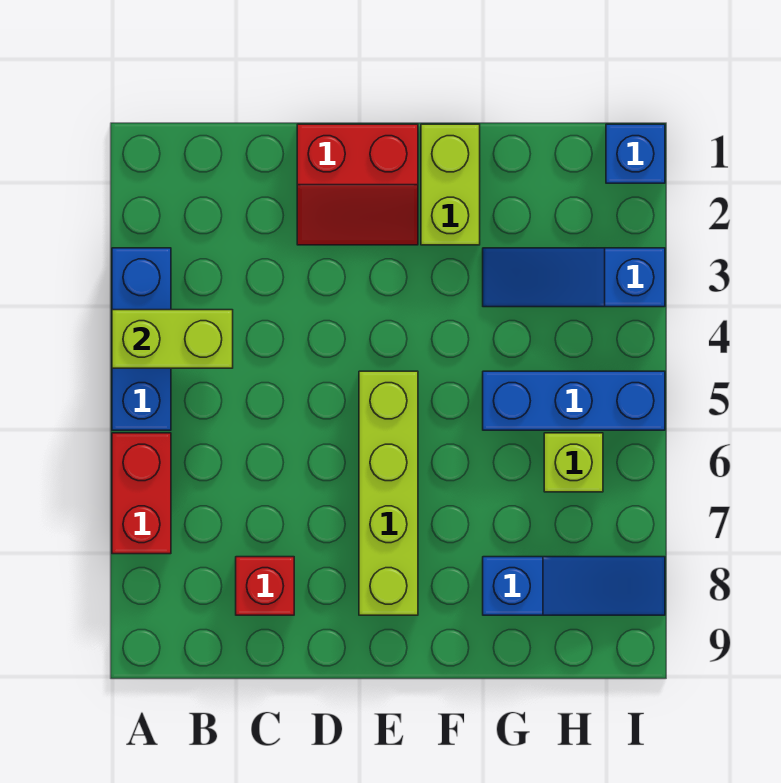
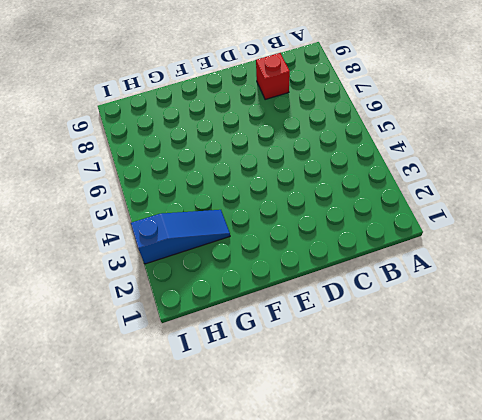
none -> blue 1x3 brick [112,248,171,430]
none -> red 1x2 brick [112,433,171,554]
none -> red 2x2 slope [297,124,418,245]

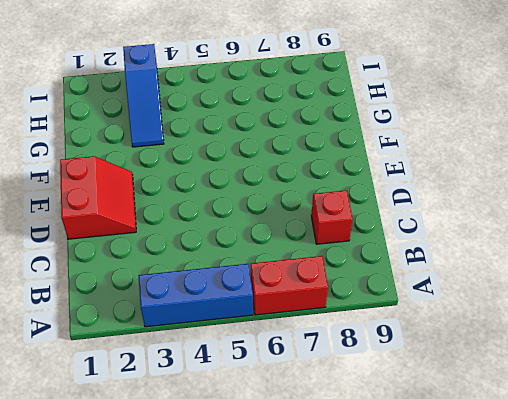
none -> lime 1x4 brick [359,371,418,615]
none -> lime 1x2 brick [421,124,480,245]
none -> blue 1x3 brick [483,371,665,430]

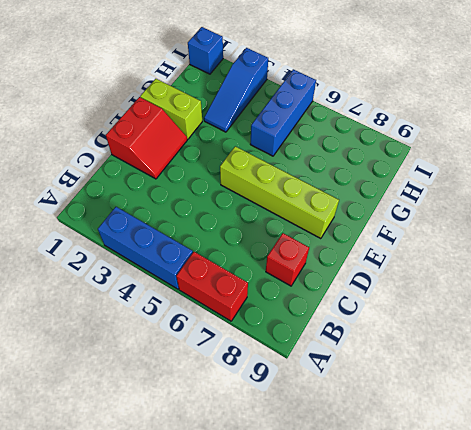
none -> blue 1x3 slope [483,557,665,615]
none -> lime 1x1 brick [544,433,603,492]
none -> lime 1x2 brick [112,310,233,368]

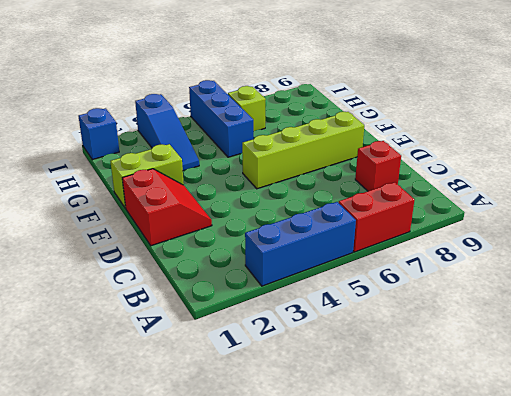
none -> blue 1x3 slope [483,557,665,615]
none -> lime 1x2 brick [112,310,233,368]

